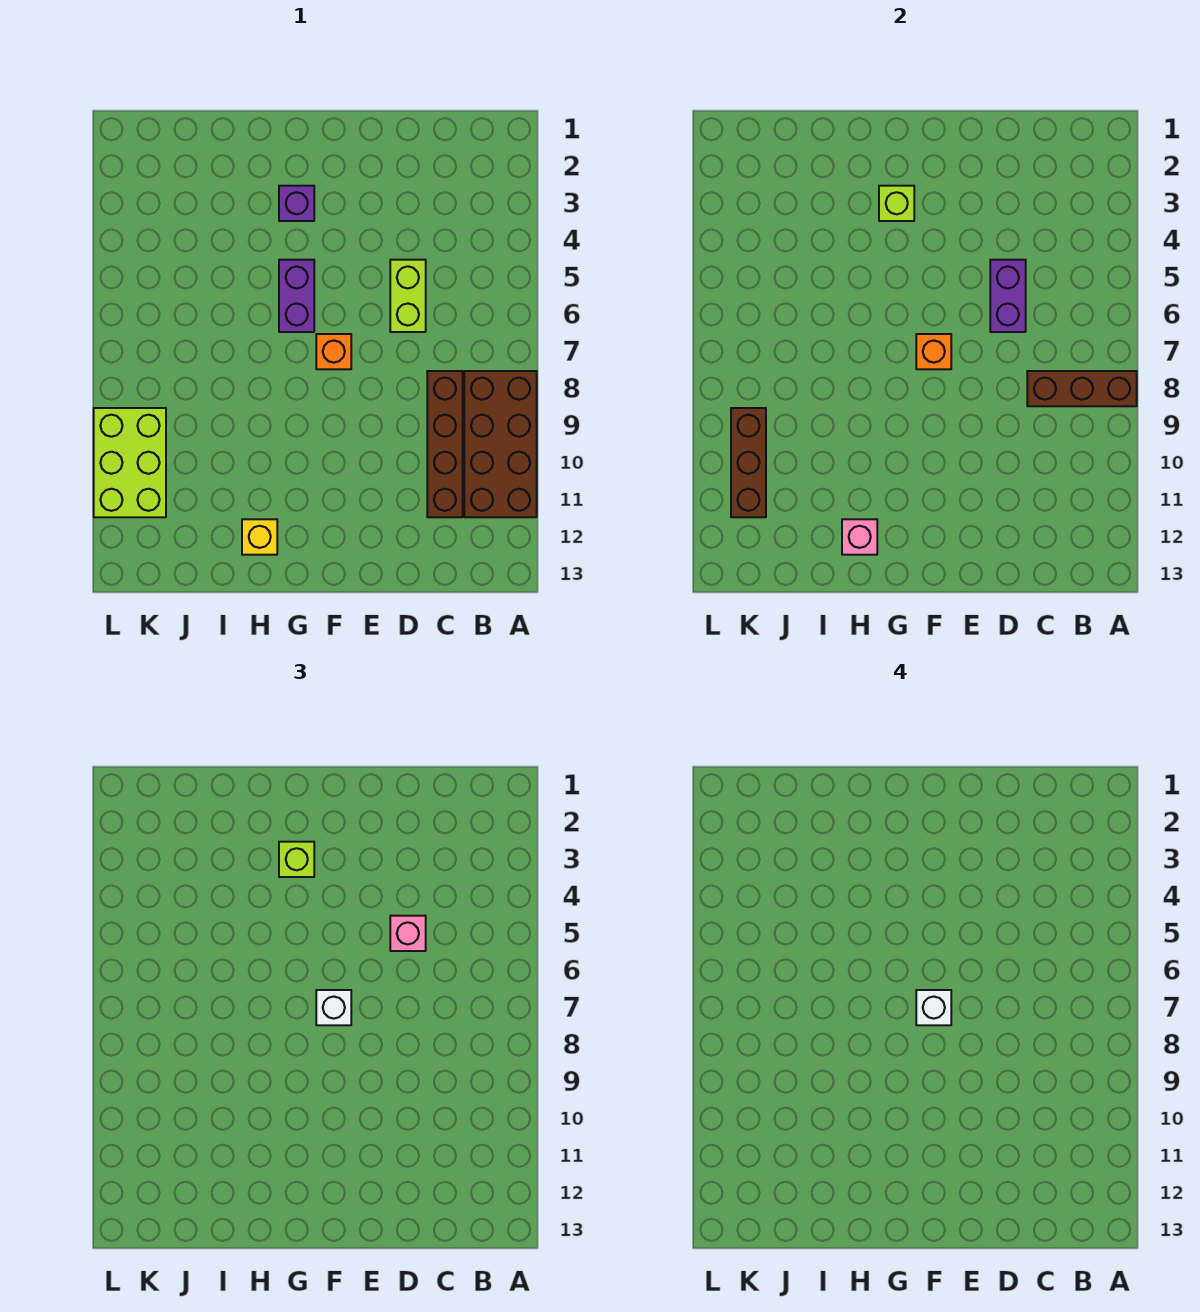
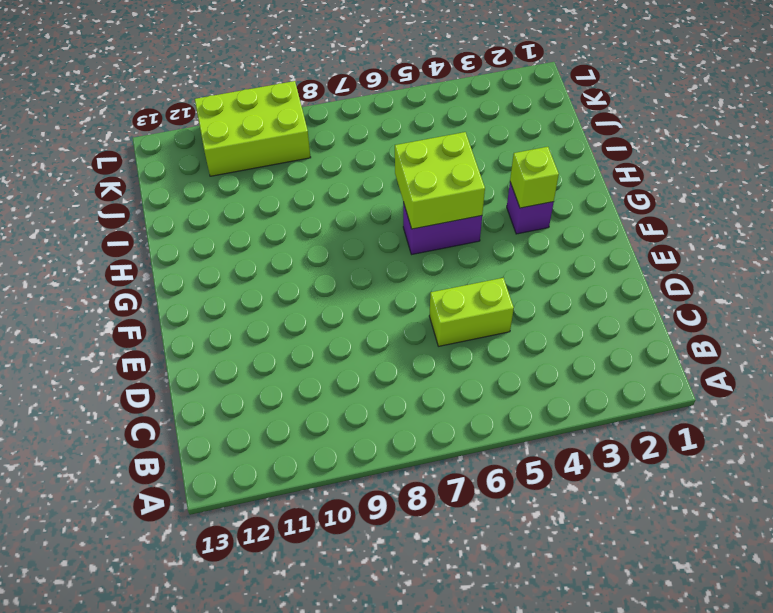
lime 2x2 brick [395,132,485,229] -> none
none -> brown 2x4 brick [464,371,537,517]
none -> brown 1x4 brick [427,371,463,517]
none -> orange 1x1 brick [316,334,351,369]

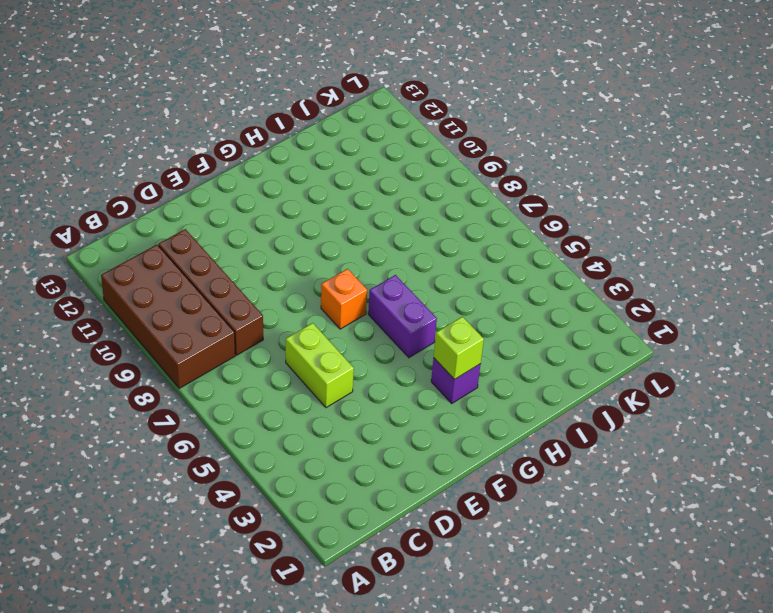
none -> yellow 1x1 brick [242,519,277,555]
none -> lime 2x3 brick [94,408,166,517]
none -> brown 1x3 brick [1027,371,1137,406]

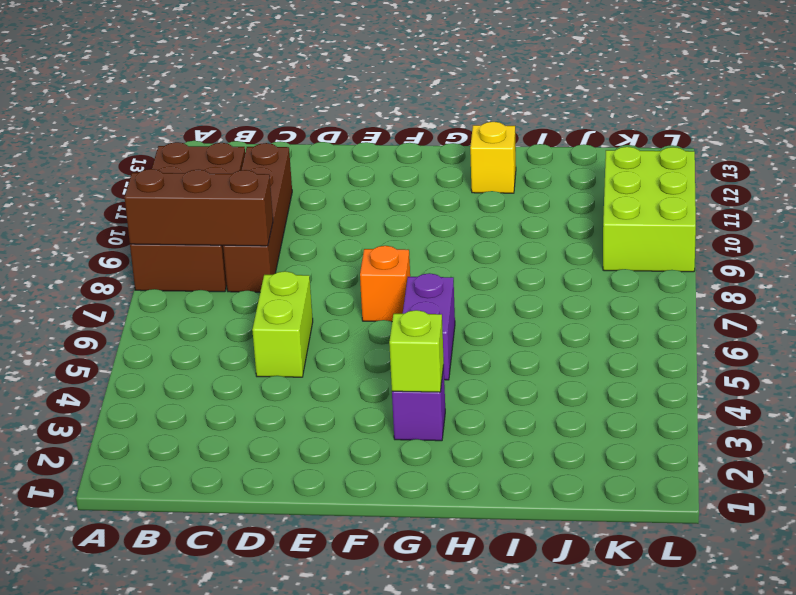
none -> purple 1x2 brick [990,260,1026,332]
none -> orange 1x1 brick [916,334,951,369]
none -> pink 1x1 brick [842,519,877,555]

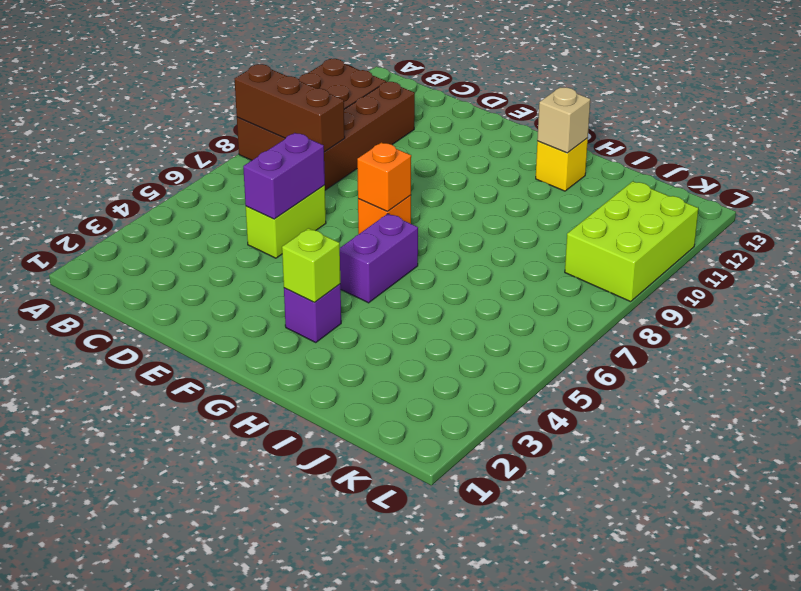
tan 1x1 brick [537,87,590,153] -> pink 1x1 brick [842,519,877,555]
none -> brown 1x3 brick [731,408,766,517]
none -> pink 1x1 brick [390,916,426,951]
none -> white 1x1 brick [316,990,351,1025]

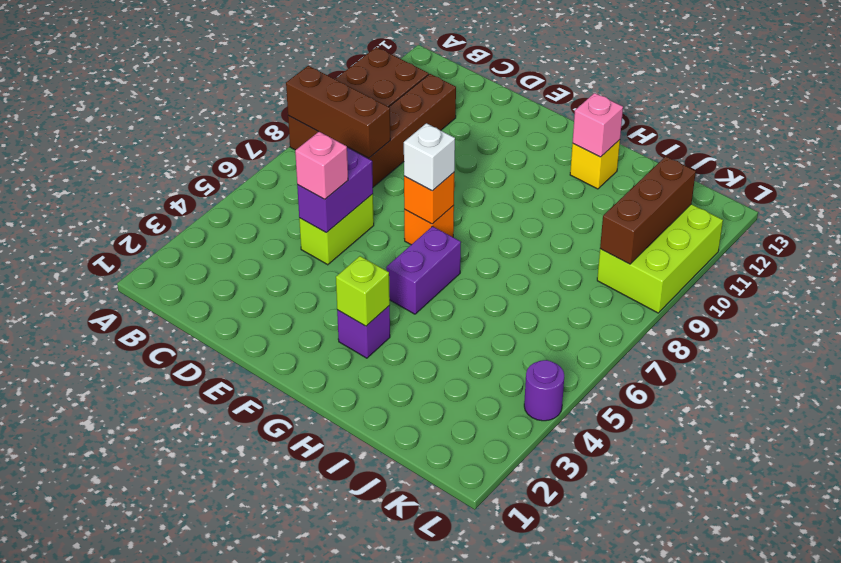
purple 1x1 round brick [524,360,564,421] -> none
none -> lime 1x1 brick [279,842,314,877]
none -> white 1x1 brick [916,990,951,1025]

